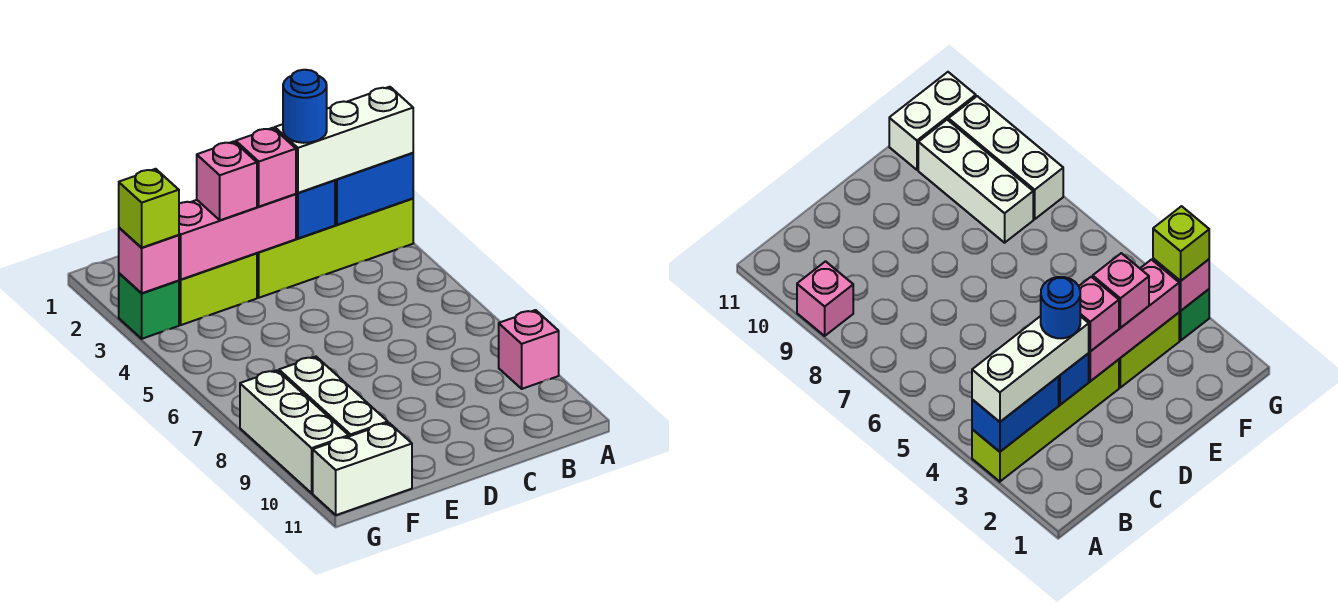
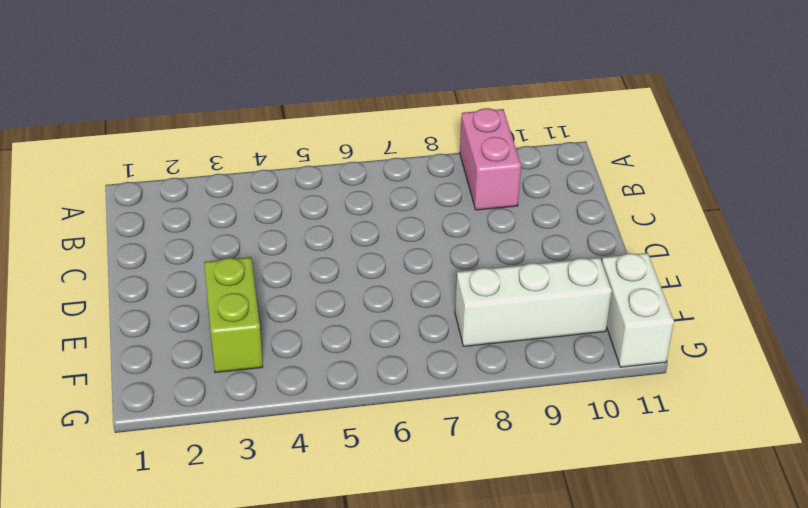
pink 1x2 brick [460,108,521,210] -> pink 1x1 brick [499,310,559,389]
none -> lime 1x4 brick [257,198,413,298]
none -> green 1x1 brick [119,273,179,339]
none -> white 1x3 brick [240,370,349,493]

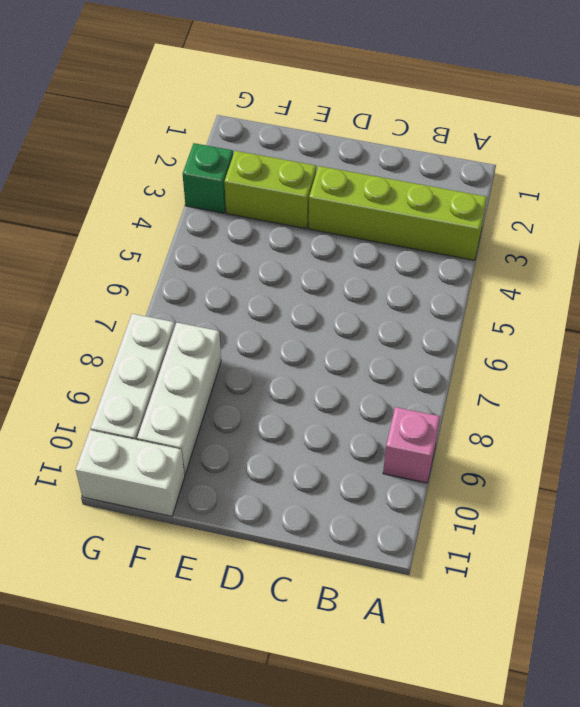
none -> blue 1x2 brick [335,153,413,225]
none -> blue 1x1 brick [296,180,335,238]
none -> pink 1x3 brick [179,194,296,280]

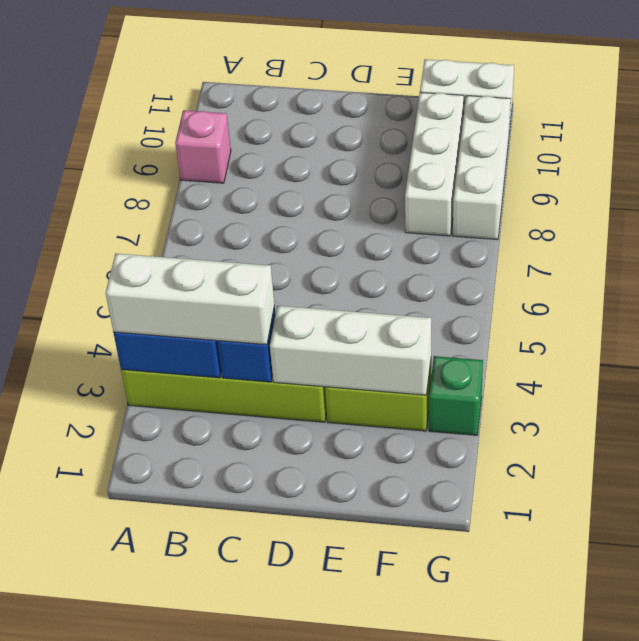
white 1x3 brick [270,306,431,395] -> pink 1x3 brick [179,194,296,280]
none -> pink 1x1 brick [119,228,179,293]
none -> pink 1x1 brick [236,128,296,207]
none -> pink 1x1 brick [197,141,257,220]

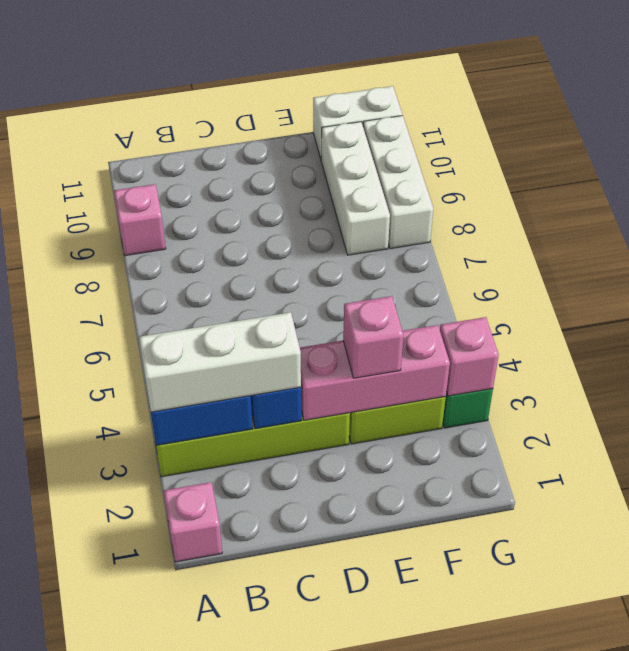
pink 1x1 brick [164,482,222,562] -> pink 1x1 brick moved to [236,128,296,207]
none -> lime 1x1 brick [119,169,179,248]
none -> blue 1x1 round brick [283,70,327,143]

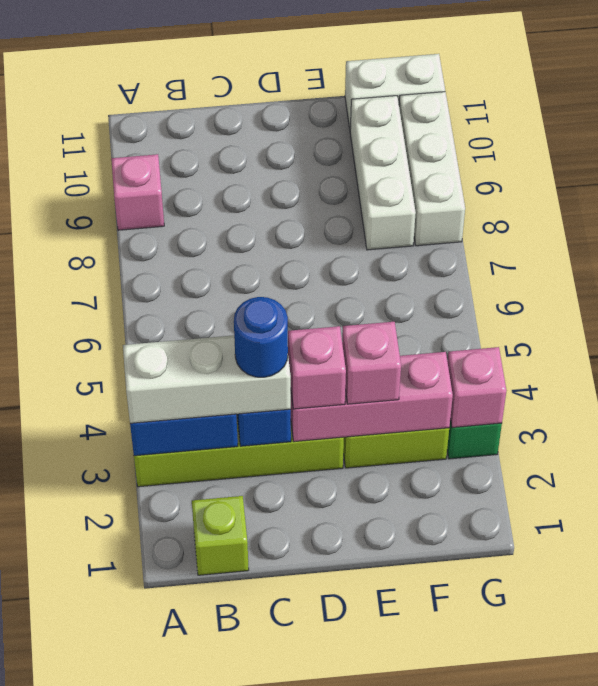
lime 1x1 brick [192,496,249,575] -> lime 1x1 brick moved to [119,169,179,248]

